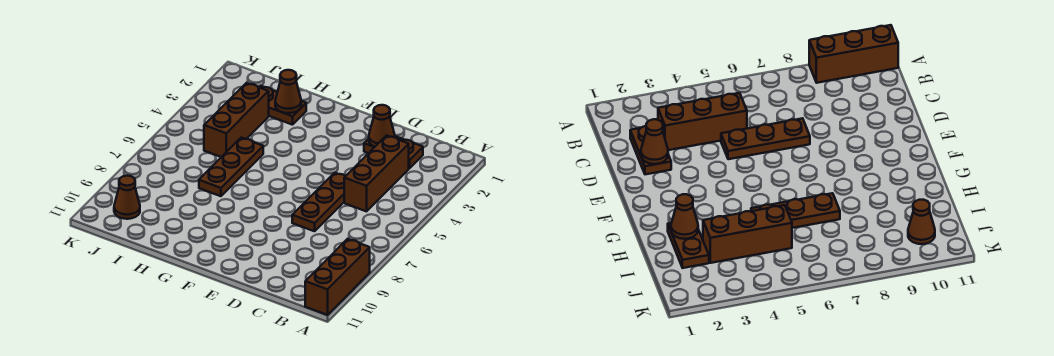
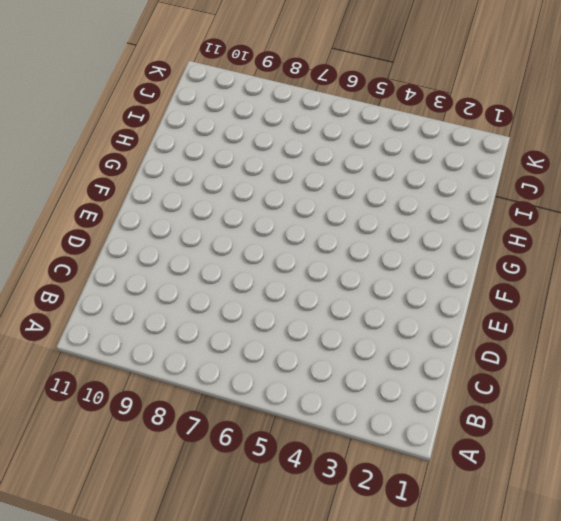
none -> brown 1x3 brick [305,239,370,315]
none -> brown 1x2 plate [364,136,423,169]

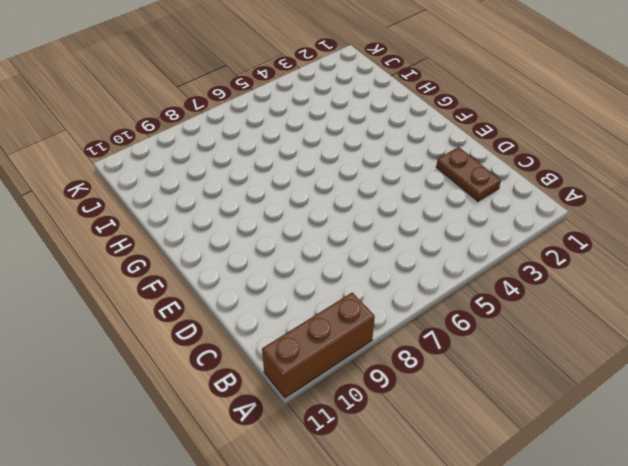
none -> brown 1x3 brick [344,135,409,211]
none -> brown 1x3 plate [292,173,345,231]

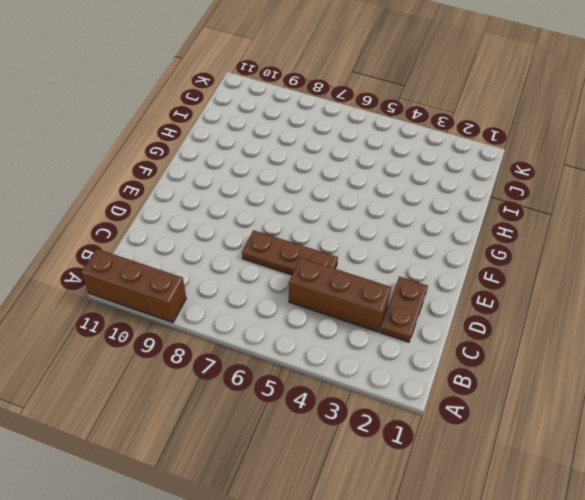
none -> brown 1x2 plate [259,86,306,125]
none -> brown 1x3 plate [199,138,263,196]

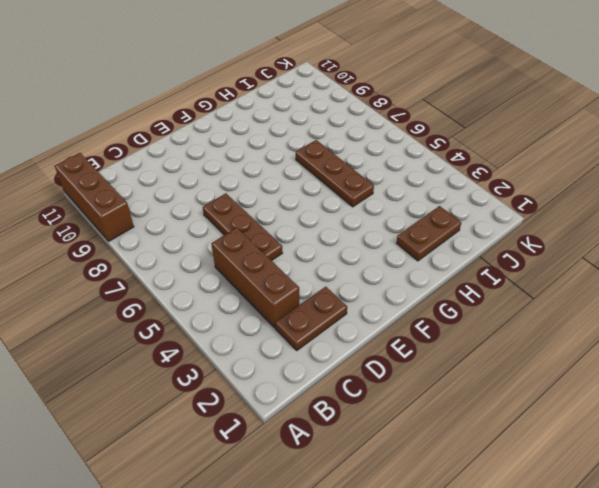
none -> brown 1x3 brick [204,83,269,157]
none -> brown 1x1 cone [114,176,140,219]

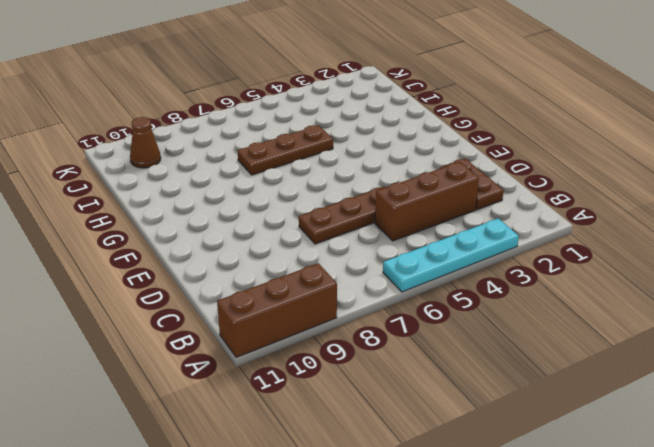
cyan 1x4 plate [383,218,519,292] -> none
none -> brown 1x2 plate [259,86,306,125]
none -> brown 1x3 brick [204,83,269,157]

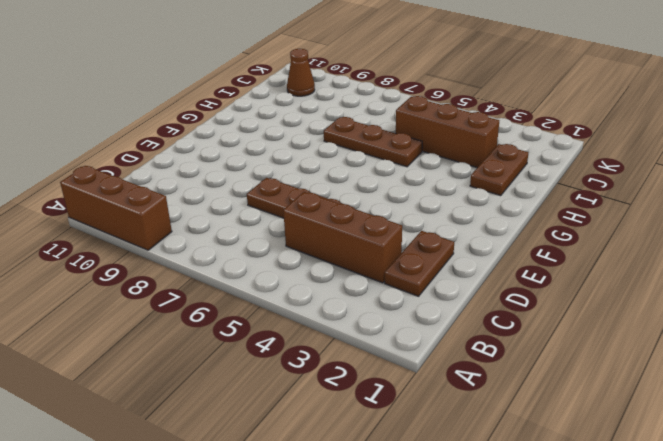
none -> brown 1x1 cone [369,105,395,147]
none -> brown 1x1 cone [275,70,301,113]

